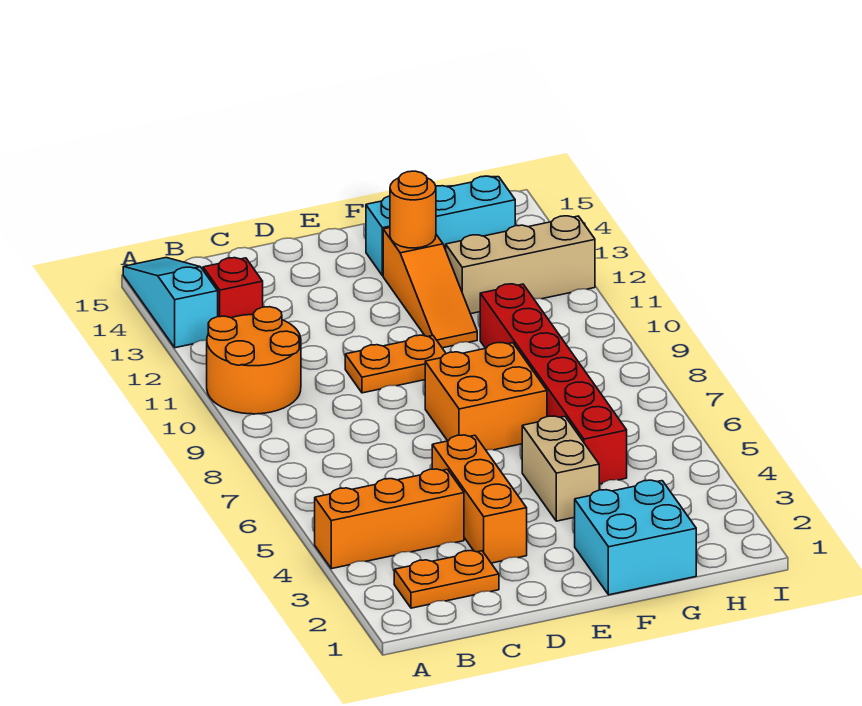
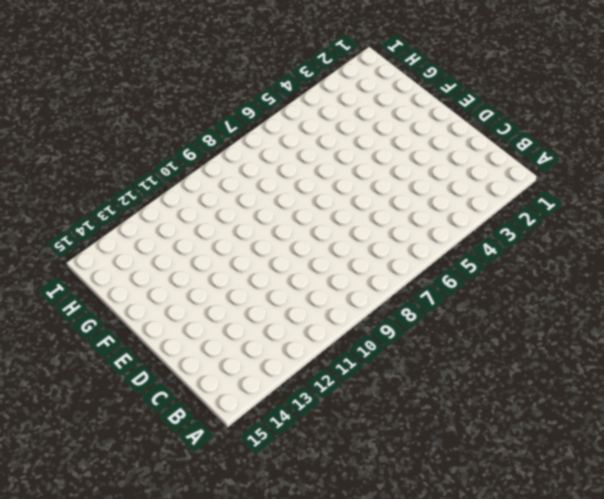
none -> orange 1x3 brick [315,469,464,569]
none -> orange 2x2 round brick [207,307,301,414]
none -> cyan 1x3 slope [123,258,218,348]

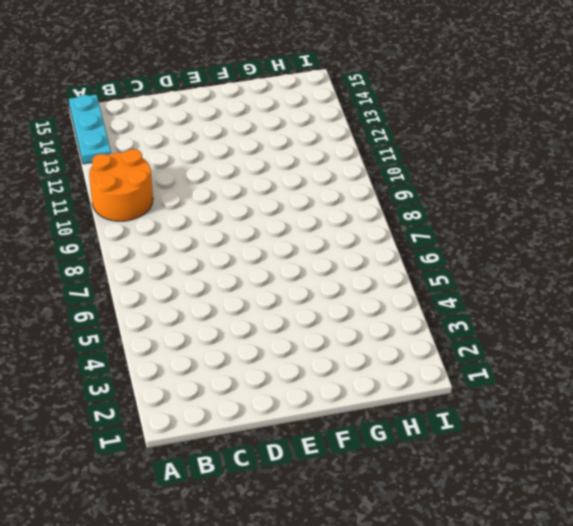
cyan 1x3 plate [69,95,111,164] -> cyan 1x3 slope [123,258,218,348]
none -> orange 1x3 brick [315,469,464,569]
none -> orange 1x2 plate [394,551,499,608]
none -> red 1x1 brick [203,258,263,318]

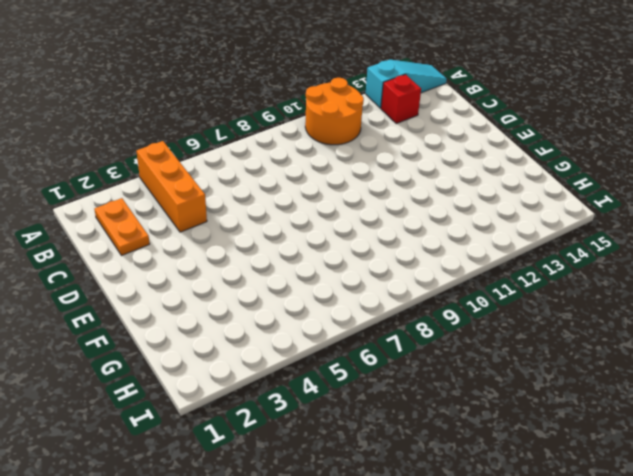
none -> orange 1x3 brick [432,435,527,563]
none -> orange 1x2 plate [345,335,446,393]
none -> orange 2x2 brick [425,343,547,450]

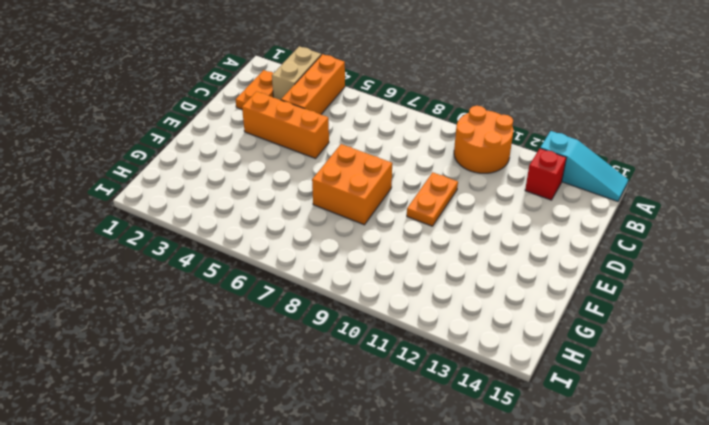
tan 1x2 brick [272,46,321,100] -> tan 1x2 brick turned to [522,416,599,521]
none -> cyan 2x2 brick [575,480,696,595]
none -> orange 1x3 slope [383,228,477,348]
none -> cyan 1x3 brick [366,176,515,276]

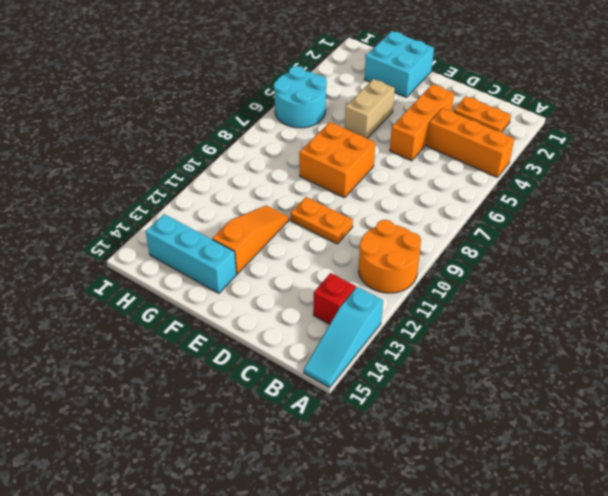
cyan 2x2 round brick [274,66,327,128] -> none
none -> red 1x6 brick [480,284,627,484]
none -> tan 1x3 brick [446,216,595,314]
none -> orange 1x1 round brick [390,171,436,248]

